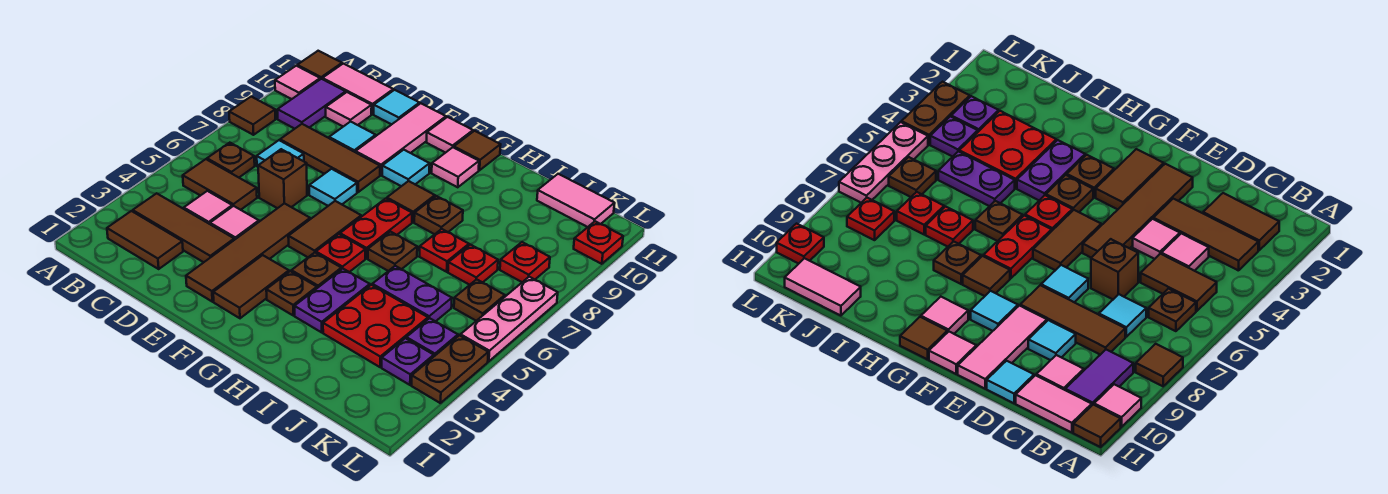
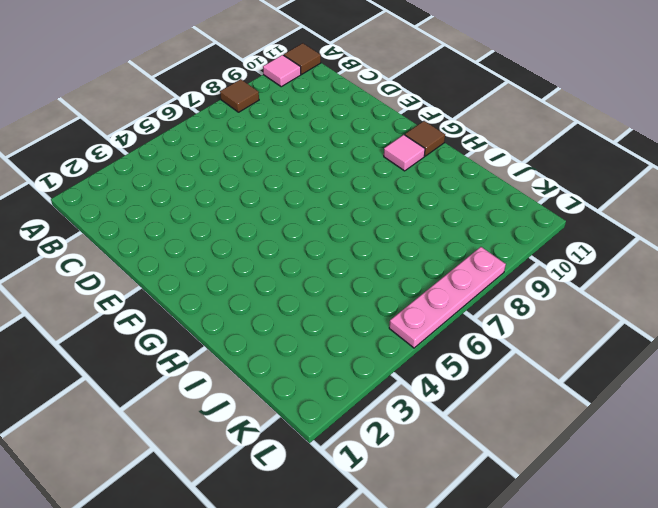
pink 1x4 plate [389,247,506,348] -> pink 1x3 plate [461,277,558,361]
none -> brown 1x2 tile [107,211,183,269]
none -> brown 1x3 tile [133,193,234,262]
none -> brown 1x2 tile [183,159,257,210]
none -> brown 1x1 plate [207,143,255,177]

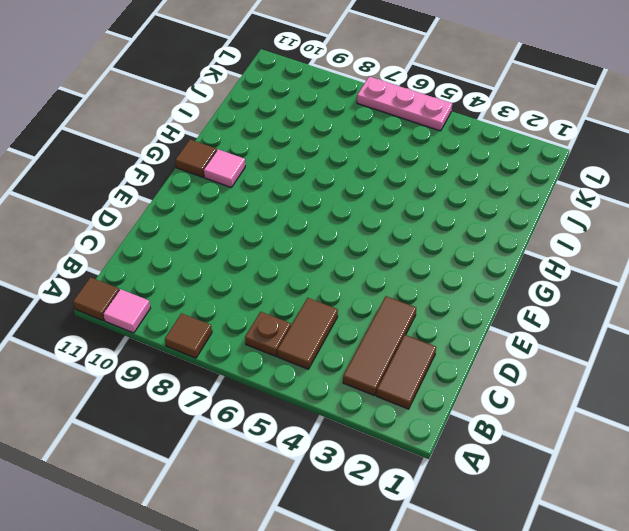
none -> purple 1x2 tile [278,79,346,129]
none -> pink 1x2 tile [322,64,393,114]
none -> pink 1x1 tile [183,191,232,224]
none -> cyan 1x1 tile [257,140,304,167]

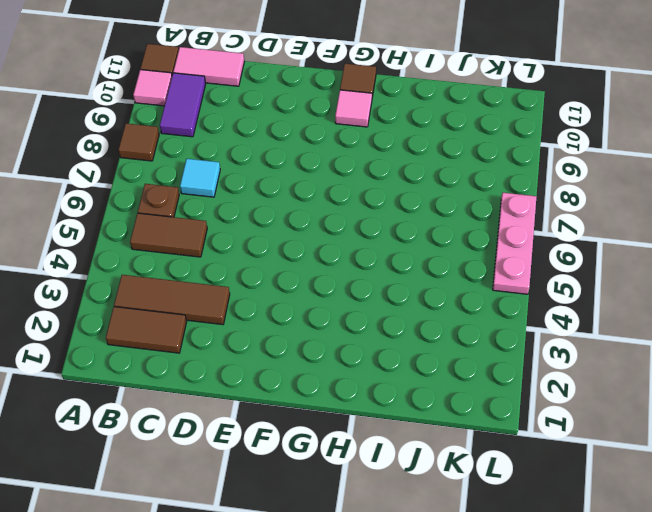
none -> pink 1x1 tile [183,191,232,224]
none -> brown 1x3 tile [280,124,380,192]
none -> pink 1x1 tile [326,92,372,127]
none -> pink 1x1 tile [210,206,259,240]

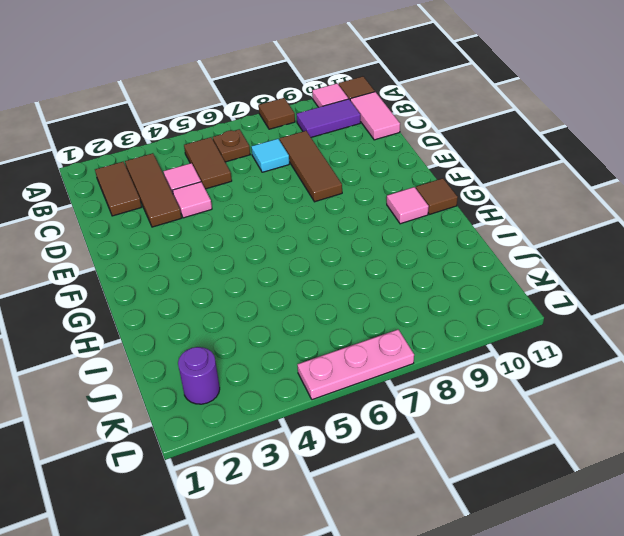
purple 1x1 round brick [178,347,220,404] -> none
none -> pink 1x1 tile [326,92,372,127]
none -> brown 1x1 brick [258,149,307,208]
none -> cyan 1x1 tile [329,122,376,152]
none -> cyan 1x1 tile [374,90,420,124]

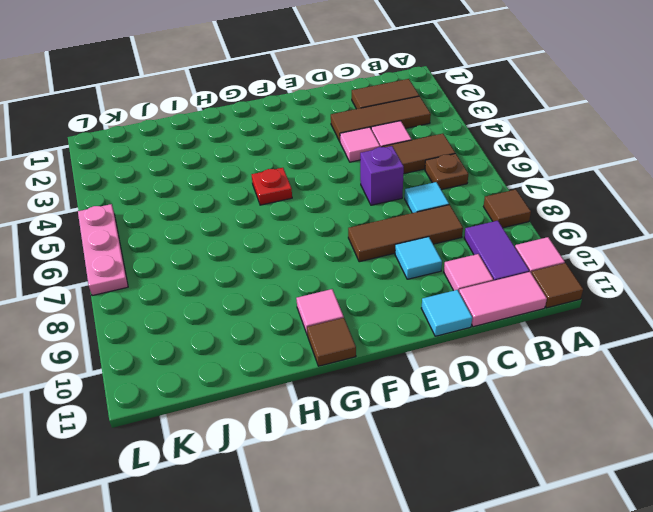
purple 1x1 brick [360,146,404,205] -> brown 1x1 brick [258,149,307,208]
none -> brown 1x4 tile [186,203,310,302]
none -> cyan 1x1 tile [309,169,357,206]
none -> pink 1x3 tile [356,103,446,175]
none -> brown 1x2 tile [213,255,289,318]

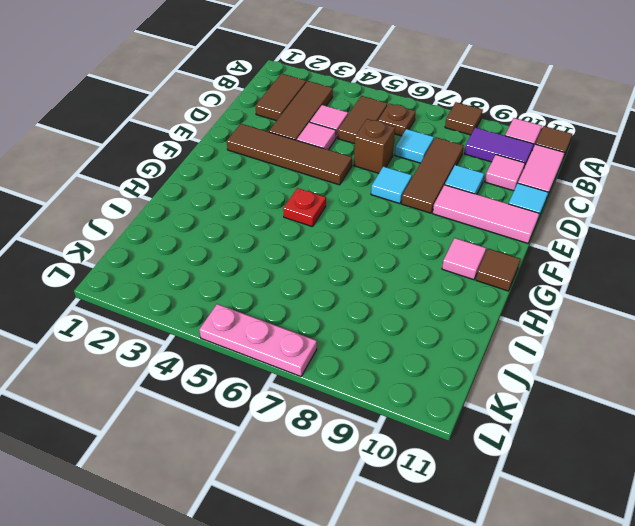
none -> brown 1x2 tile [213,255,289,318]
none -> brown 1x2 tile [288,201,361,257]
none -> cyan 1x1 tile [382,150,430,186]
none -> pink 1x1 tile [427,117,473,153]

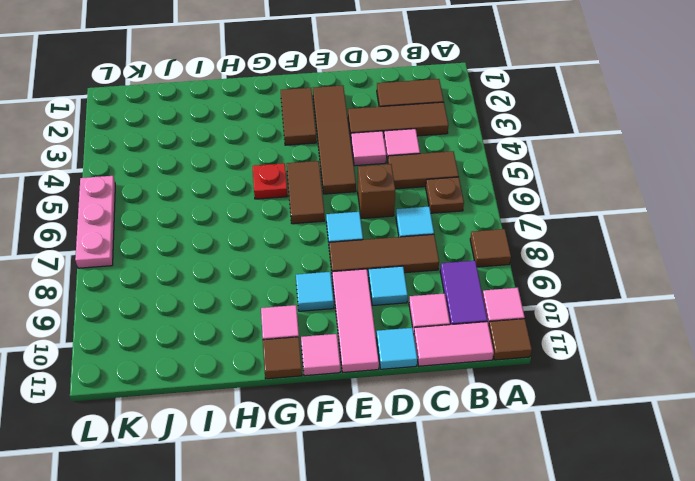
none -> brown 1x1 plate [266,271,317,315]
none -> brown 1x1 plate [291,253,341,288]
none -> red 1x2 plate [340,199,412,259]
none -> brown 1x1 tile [387,181,435,222]

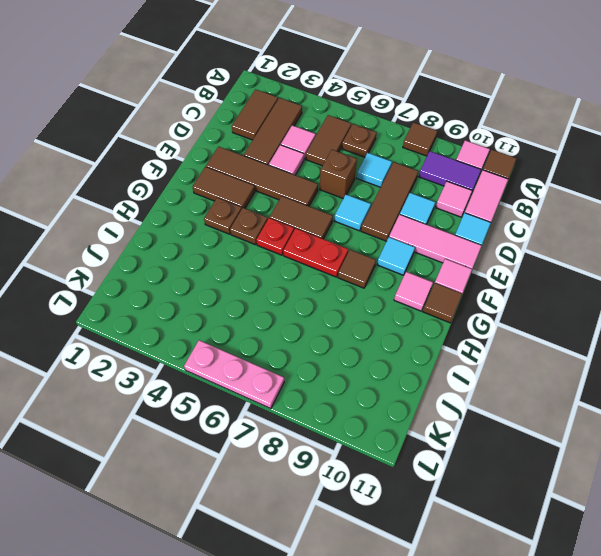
none -> purple 1x2 plate [295,269,370,332]
none -> brown 1x1 plate [368,232,417,271]
none -> brown 1x1 plate [414,196,463,234]
none -> red 2x2 plate [323,285,428,367]

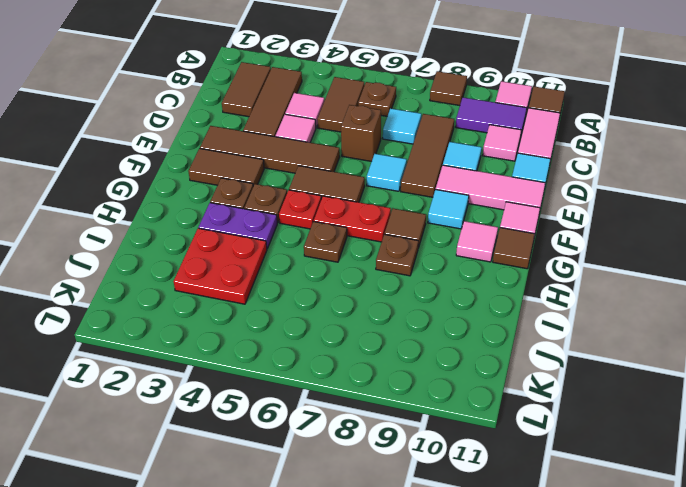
none -> purple 1x2 plate [372,266,452,322]
none -> red 1x1 plate [419,229,469,272]
none -> red 1x1 plate [448,245,498,285]
none -> pink 1x2 tile [537,174,615,227]

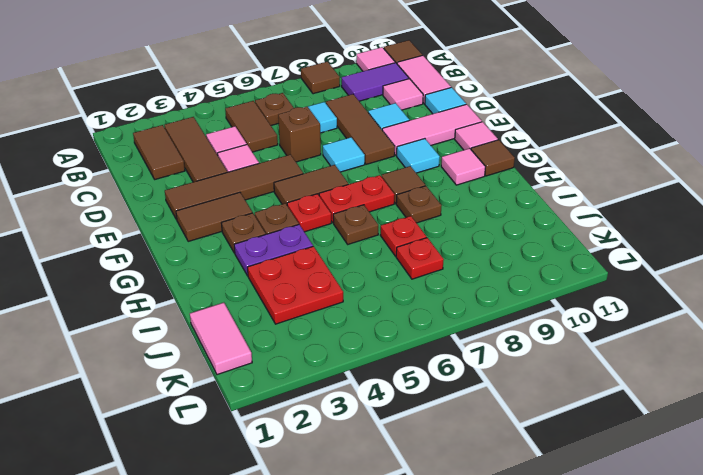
pink 1x2 tile [190,303,252,375] -> pink 1x2 tile moved to [537,174,615,227]
none -> purple 1x2 plate [372,266,452,322]
none -> purple 1x1 plate [382,338,434,385]
none -> purple 1x1 plate [406,318,458,356]
none -> brown 1x1 plate [454,279,505,321]

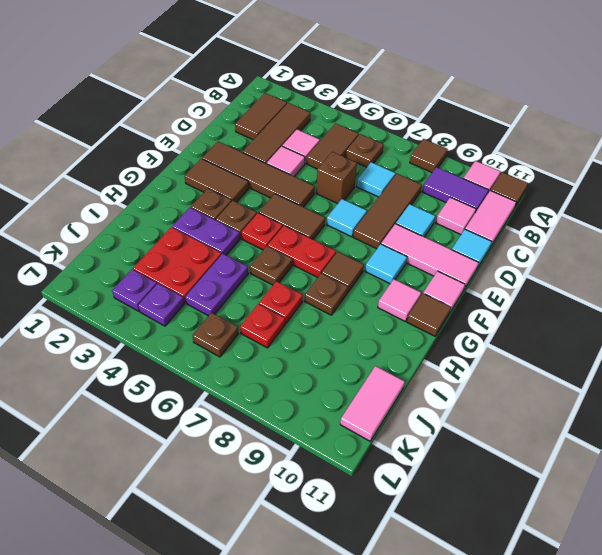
none -> red 1x1 plate [500,242,550,282]
none -> brown 1x2 plate [412,335,488,403]
none -> pink 1x3 plate [461,277,558,361]
none -> red 1x1 plate [574,221,623,264]

